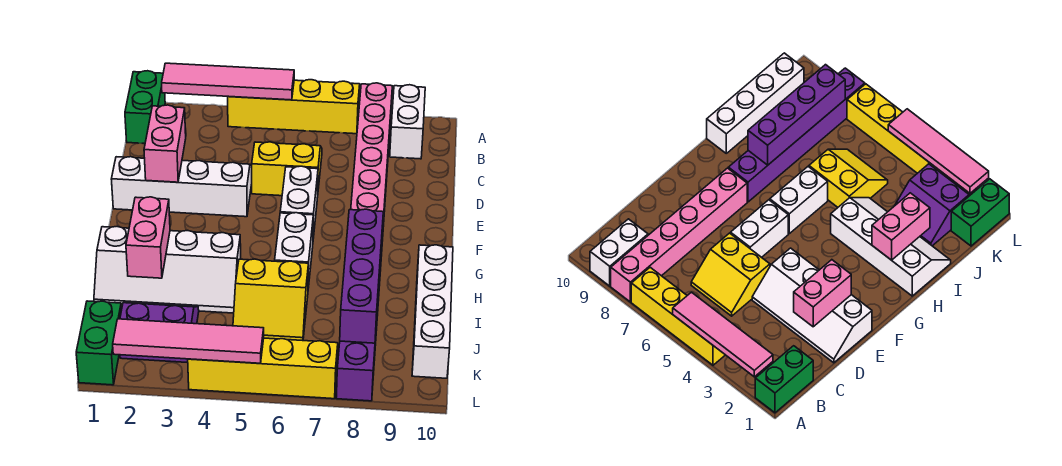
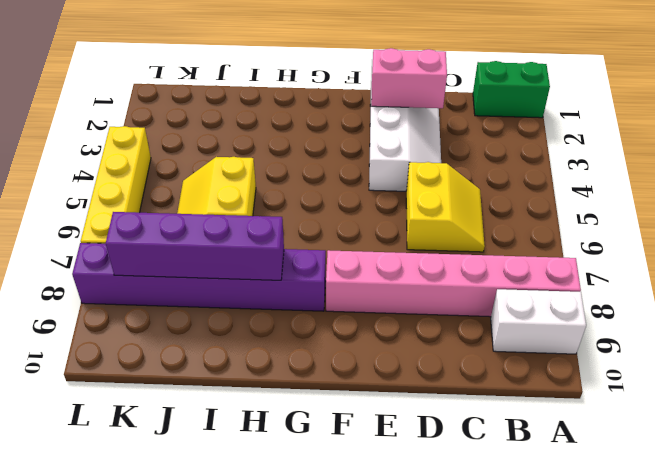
none -> yellow 1x4 brick [228,80,360,134]
none -> white 1x2 brick [280,166,318,238]
none -> white 1x2 brick [275,213,313,288]

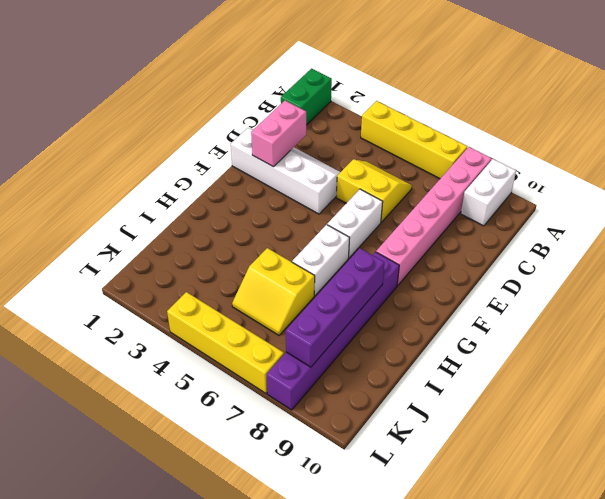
none -> white 2x4 slope [94,227,241,313]
none -> white 1x4 brick [412,245,453,378]
none -> purple 2x2 slope [120,303,199,363]

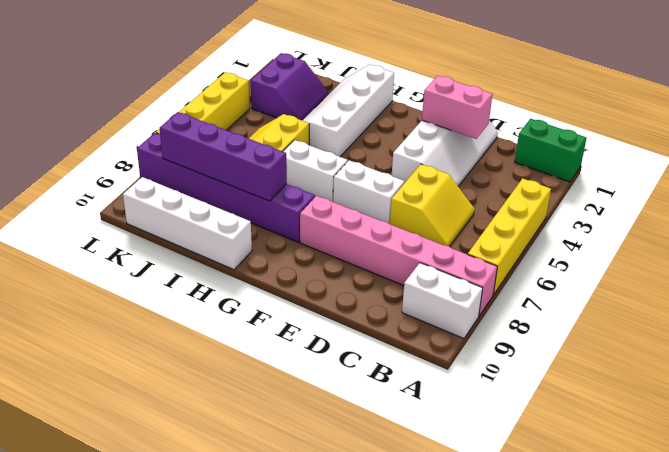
none -> green 1x2 brick [76,301,122,385]
none -> pink 1x4 tile [162,63,294,100]
none -> pink 1x2 brick [126,197,170,278]

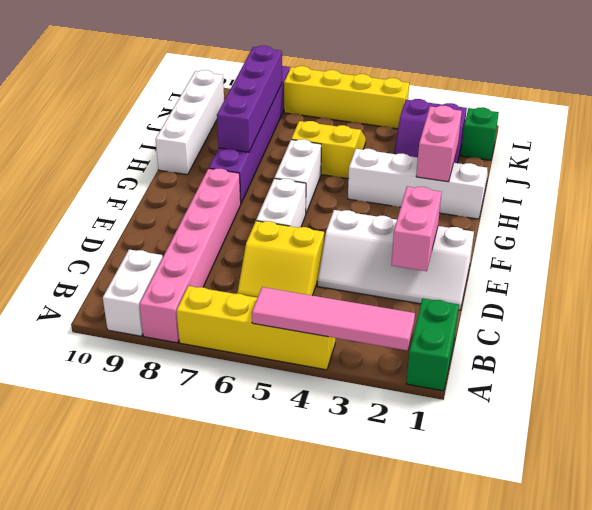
green 1x1 brick [461,107,499,160] -> green 1x2 brick [76,301,122,385]
none -> pink 1x4 tile [113,319,264,363]

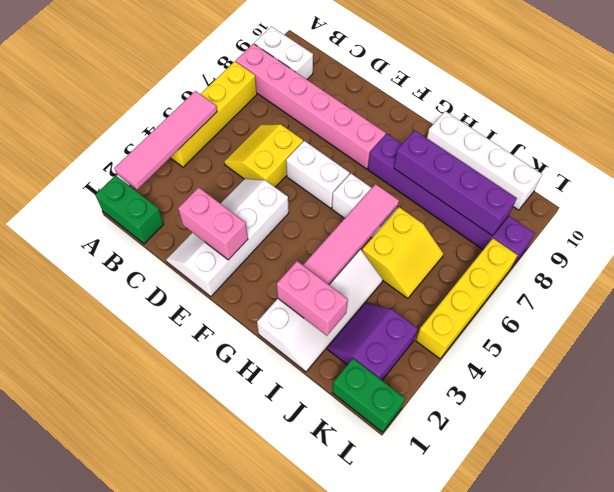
pink 1x4 tile [303,184,399,285] -> pink 1x4 tile moved to [113,319,264,363]

